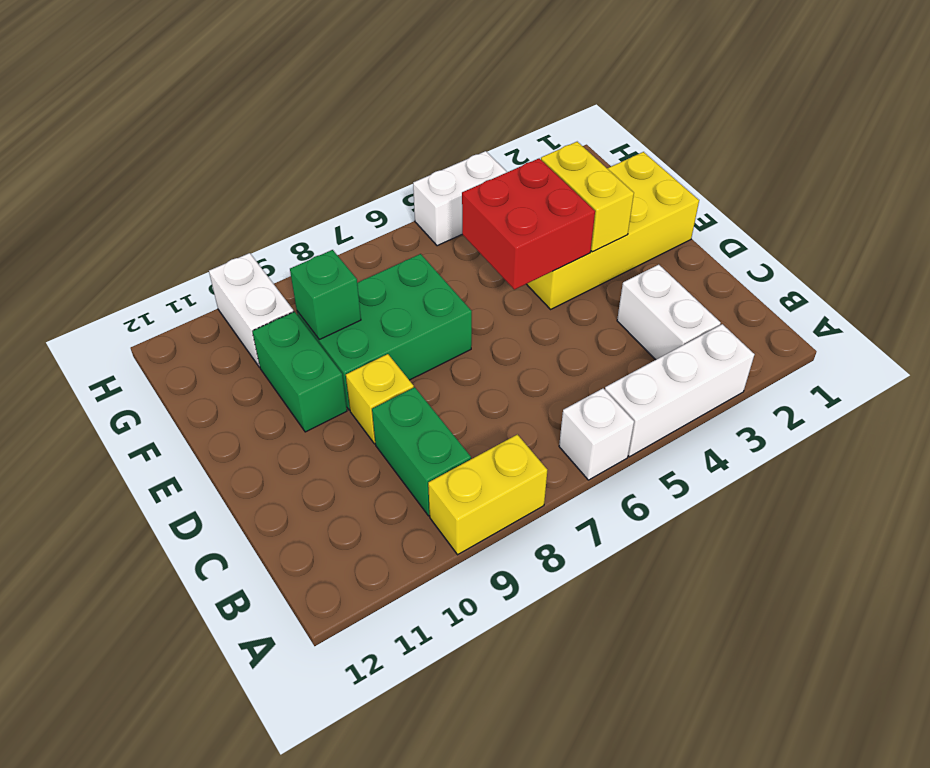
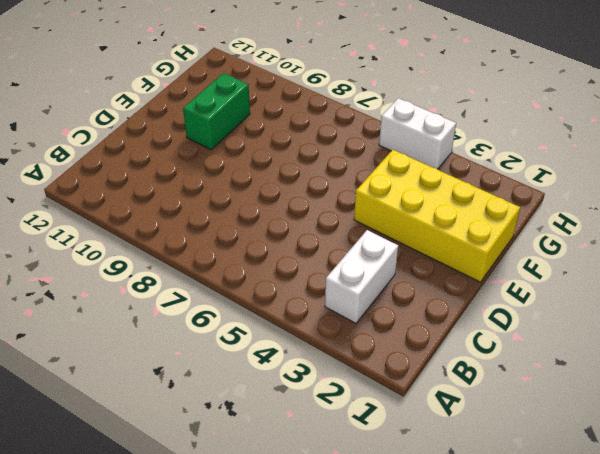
none -> white 1x3 brick [605,324,754,457]
none -> white 1x1 brick [559,388,634,480]
none -> yellow 1x2 brick [428,434,547,555]

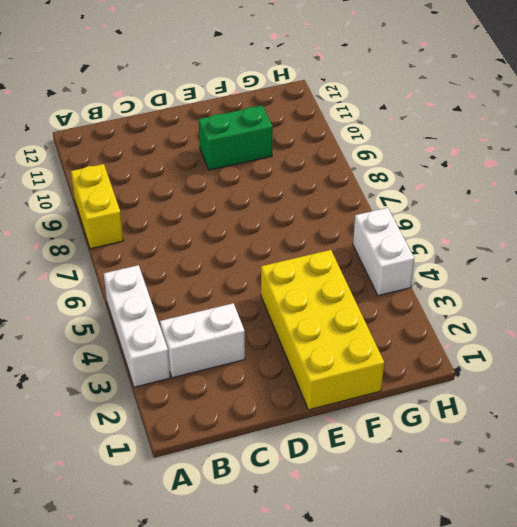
none -> white 1x1 brick [559,388,634,480]
none -> green 1x2 brick [372,387,471,516]
none -> yellow 1x1 brick [346,354,414,444]

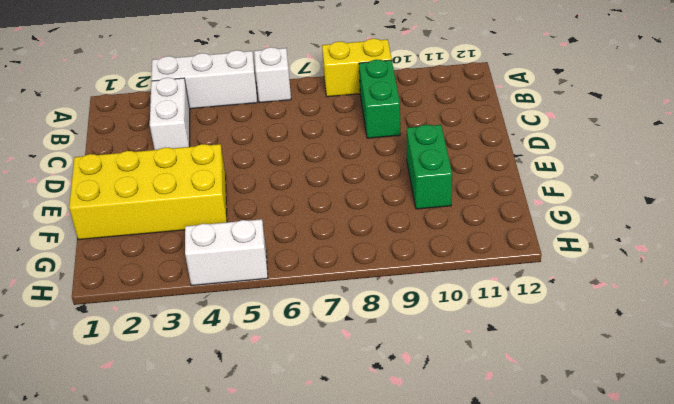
none -> yellow 1x1 brick [346,354,414,444]
none -> green 2x3 brick [297,254,472,410]
none -> white 1x2 brick [209,253,294,367]

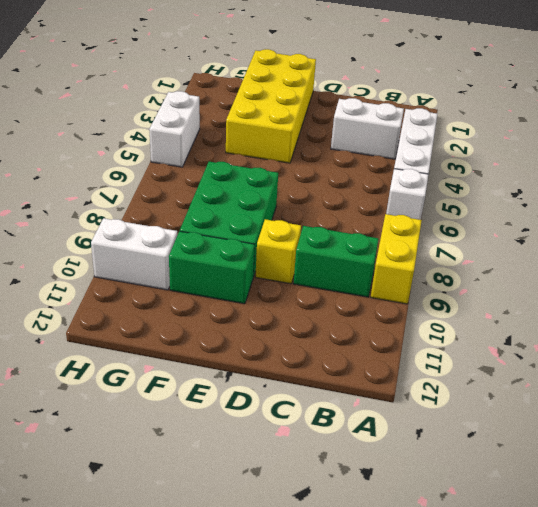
none -> yellow 1x2 brick [541,142,634,252]
none -> red 2x2 brick [462,158,595,290]
none -> green 1x1 brick [290,250,361,340]

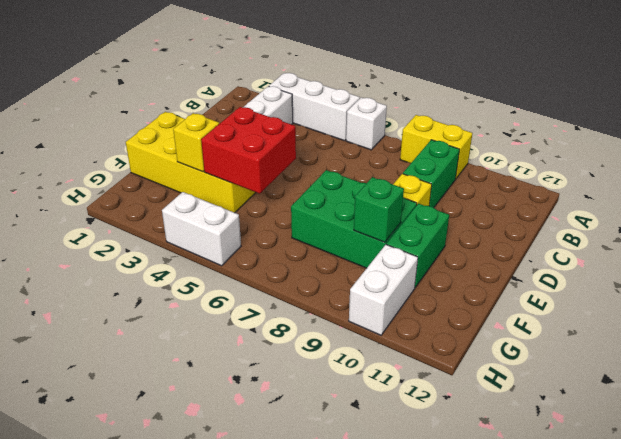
yellow 1x1 brick [173,113,219,172] -> yellow 1x2 brick [541,142,634,252]

